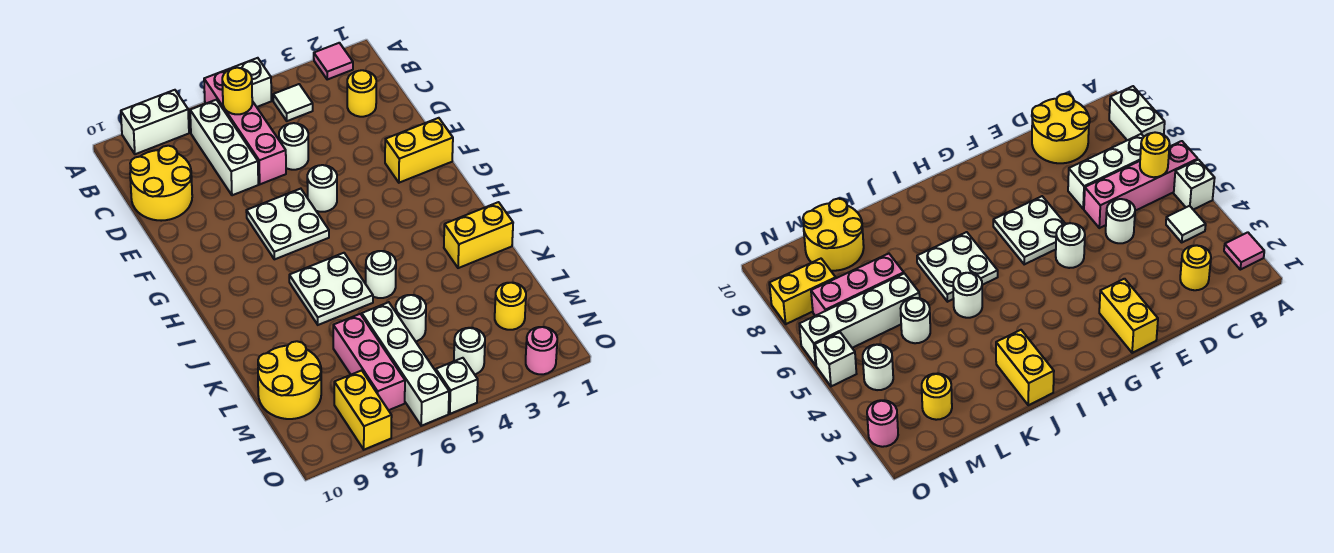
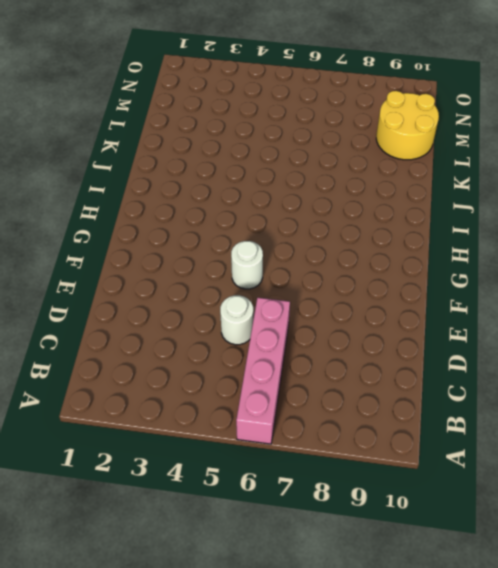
none -> pink 1x1 tile [314,43,353,79]
none -> white 1x1 brick [232,58,271,107]
none -> white 1x2 brick [121,90,189,154]

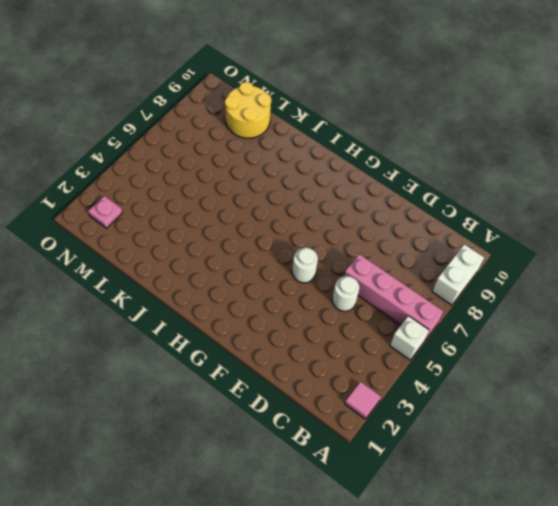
pink 1x1 plate [88,196,122,228] -> none
none -> white 1x1 tile [273,84,313,121]
none -> white 1x3 brick [190,100,258,195]
none -> yellow 1x1 round brick [347,70,376,117]

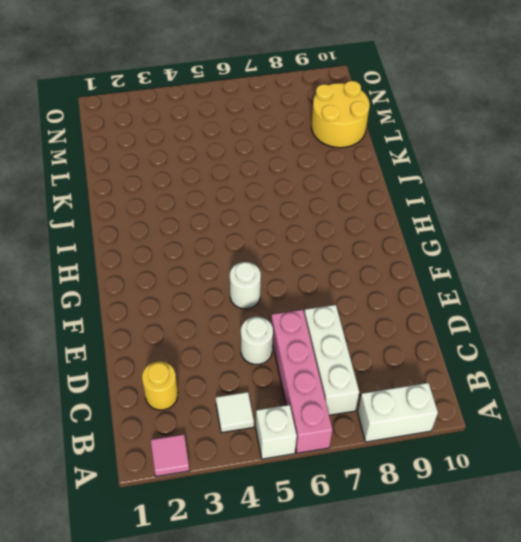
none -> yellow 2x2 round brick [130,146,192,221]
none -> yellow 1x2 brick [385,118,453,183]
none -> white 2x2 plate [246,189,329,259]

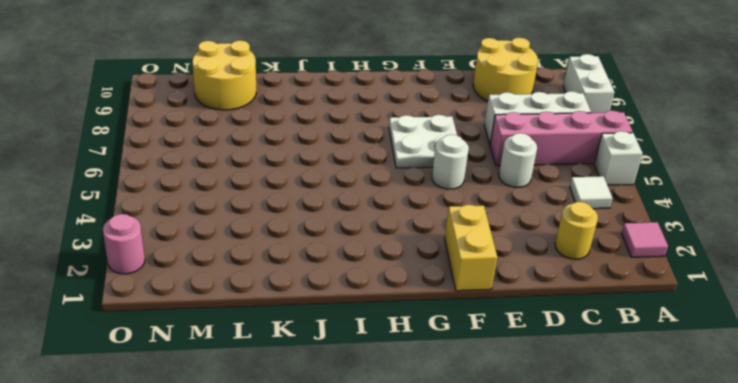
none -> white 2x2 plate [289,253,373,325]
none -> yellow 1x2 brick [444,202,513,268]
none -> white 1x1 round brick [366,251,396,298]

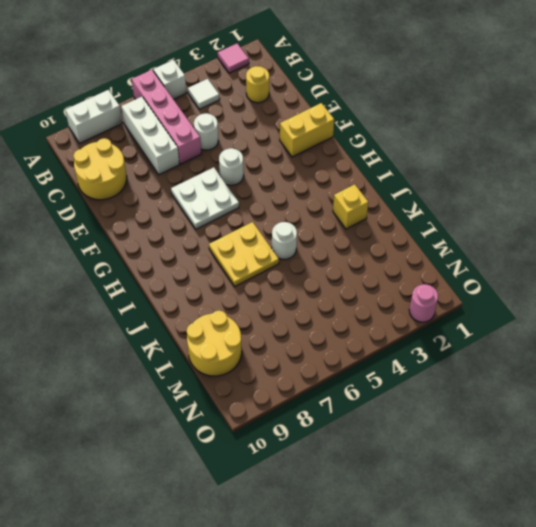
yellow 2x2 plate [209,222,279,287] -> white 2x2 plate [289,253,373,325]
yellow 1x1 brick [333,184,368,229] -> yellow 1x2 brick [444,202,513,268]
none -> white 1x1 round brick [396,295,426,341]
none -> white 1x4 brick [362,302,449,426]
none -> pink 1x3 brick [333,314,405,410]

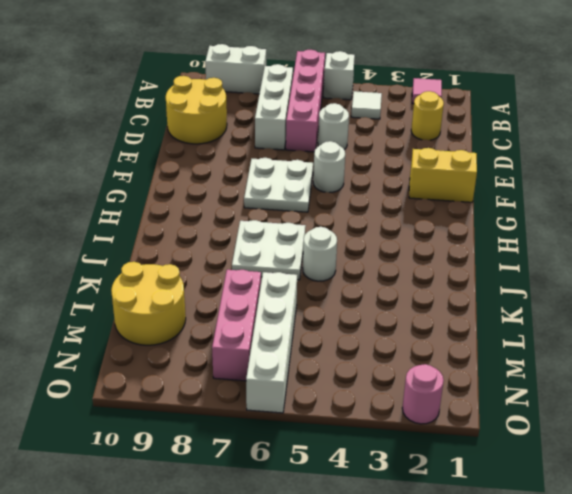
none -> yellow 1x2 brick [444,202,513,268]
none -> white 1x1 round brick [396,295,426,341]
none -> yellow 1x1 round brick [495,283,526,330]

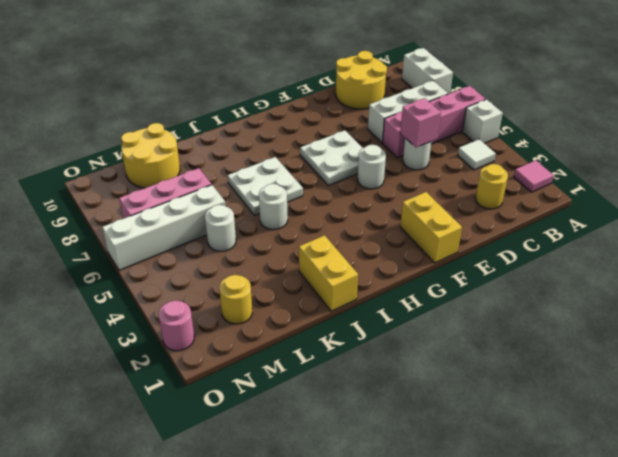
pink 1x1 brick [400,98,441,147] -> none
none -> white 1x1 round brick [454,328,485,374]
none -> yellow 1x2 brick [334,370,392,450]
none -> white 1x1 brick [436,358,478,414]

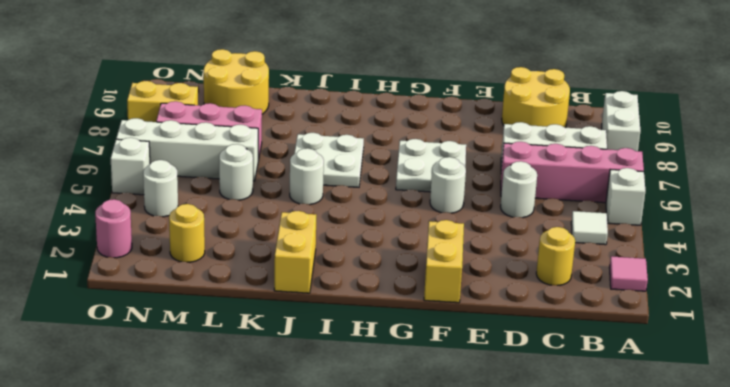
none -> yellow 1x1 round brick [222,68,252,114]

